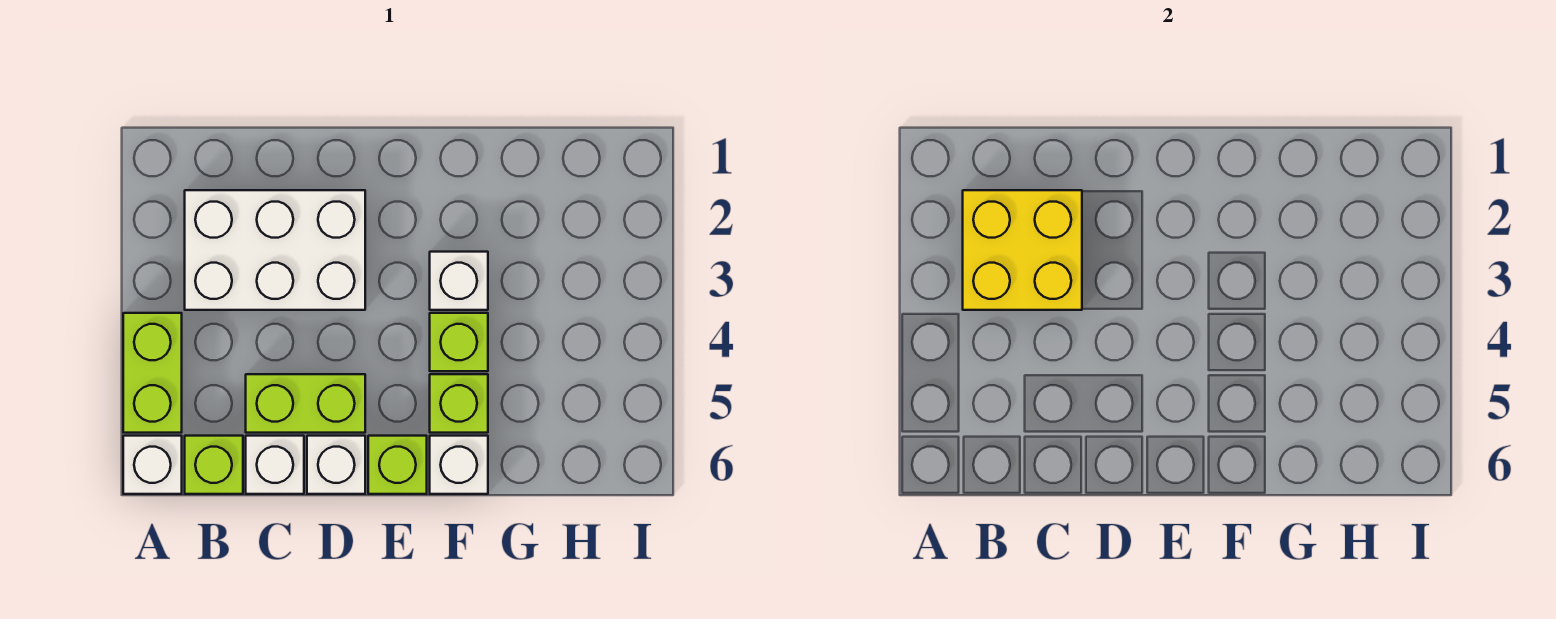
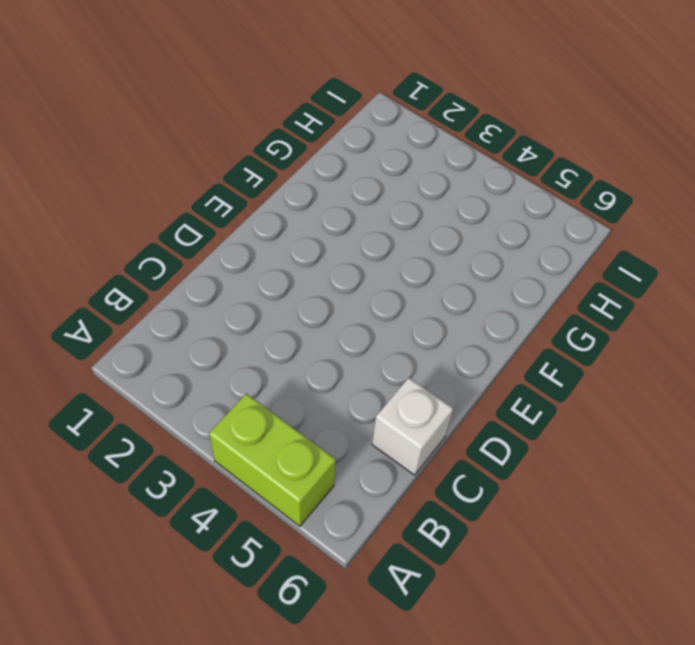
none -> white 1x1 brick [123,436,182,494]
none -> white 2x3 brick [185,190,365,310]
none -> lime 1x1 brick [185,436,243,494]

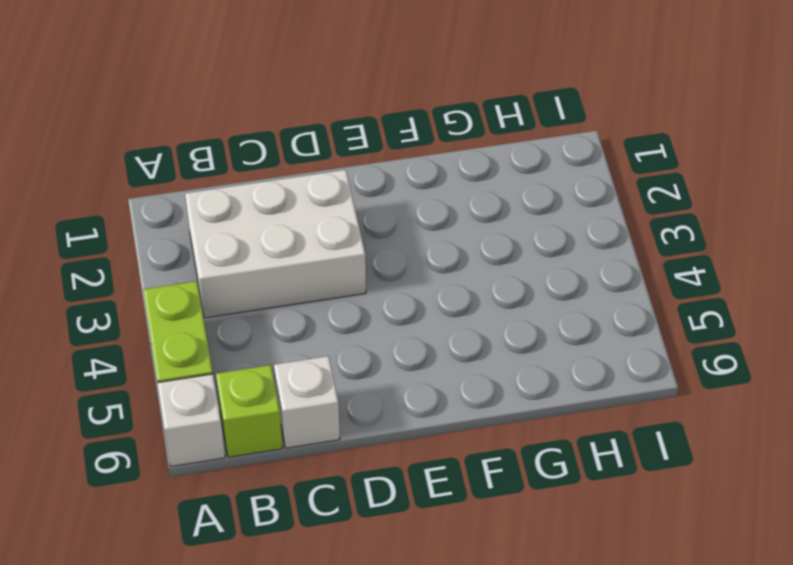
none -> lime 1x2 brick [246,374,365,433]
none -> white 1x1 brick [307,436,365,494]
none -> lime 1x1 brick [368,436,427,494]

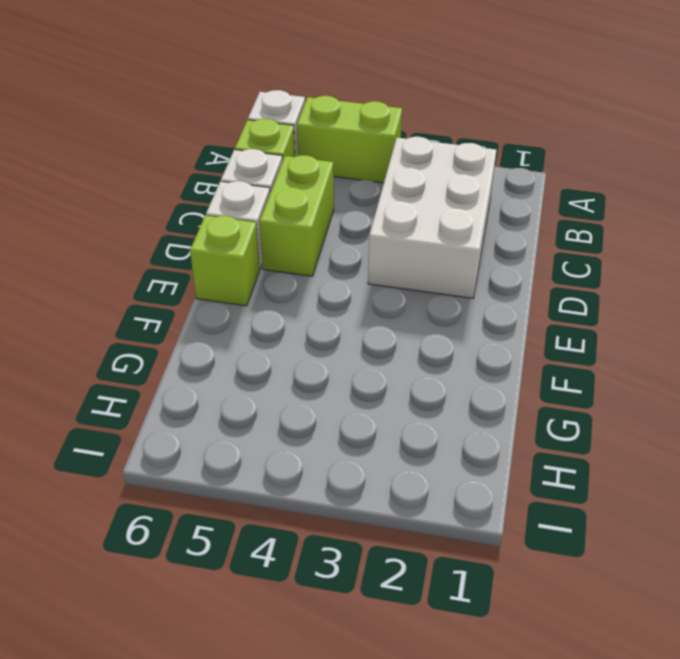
none -> white 1x1 brick [430,252,488,310]
none -> lime 1x1 brick [430,313,488,371]
none -> lime 1x1 brick [430,374,488,433]

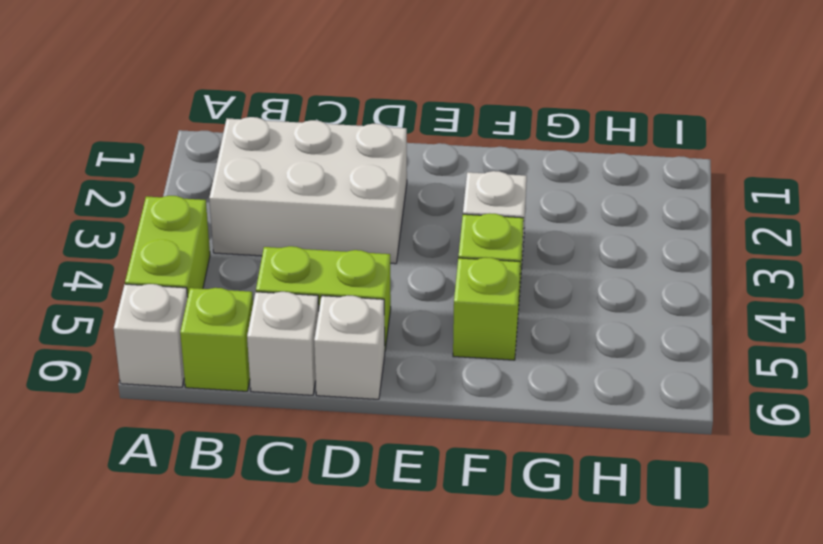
none -> lime 1x1 brick [368,436,427,494]
none -> white 1x1 brick [430,436,488,494]
none -> yellow 2x2 brick [963,190,1082,310]

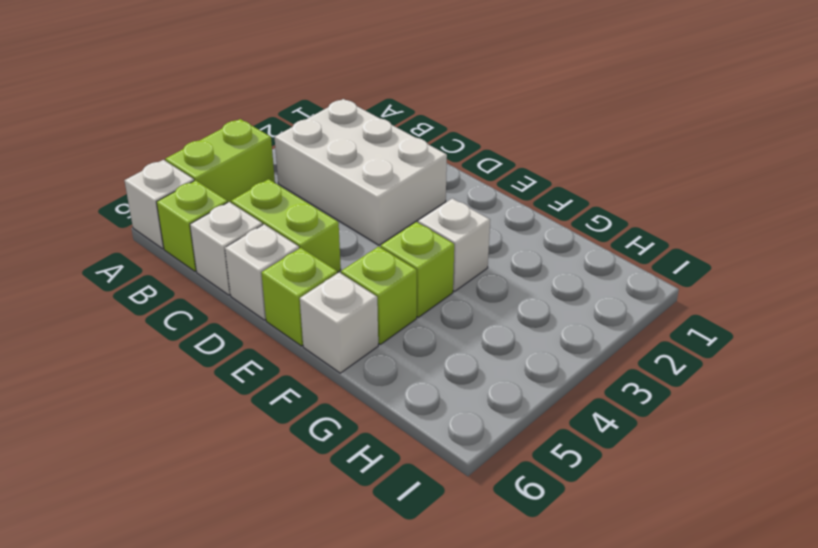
none -> yellow 2x2 brick [963,190,1082,310]

